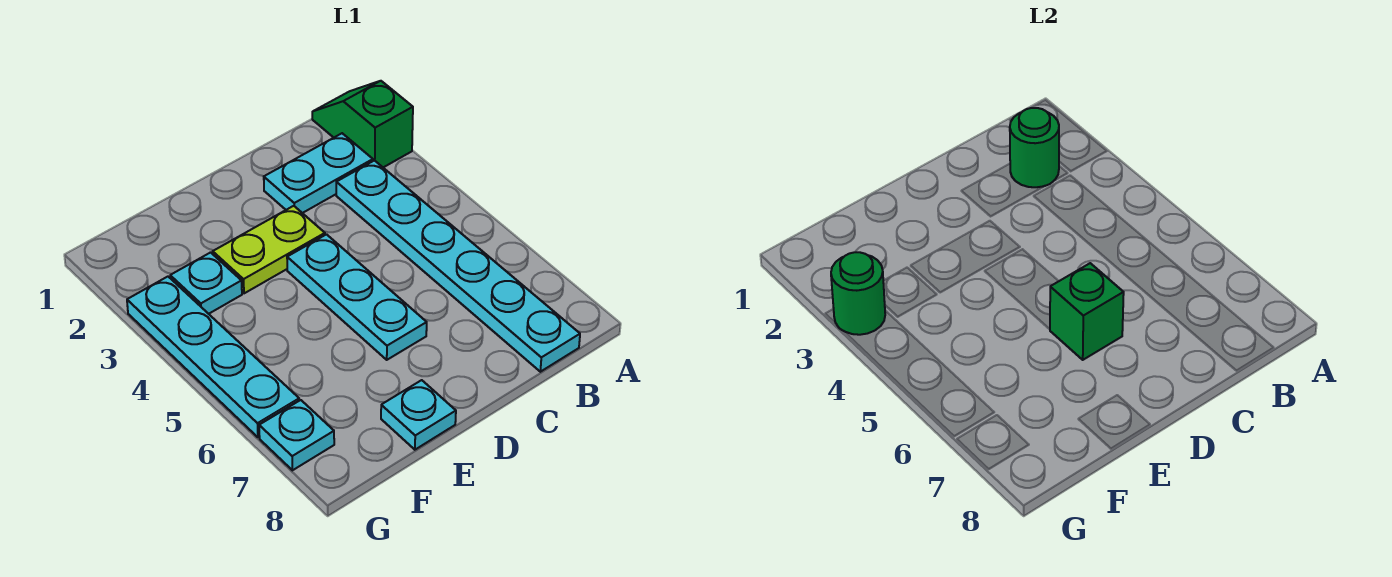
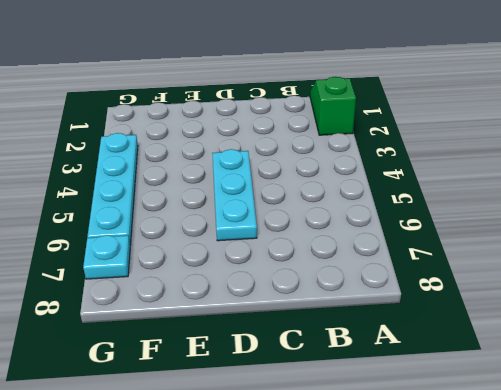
none -> cyan 1x2 plate [264,133,373,213]
none -> cyan 1x6 plate [336,160,580,372]
none -> lime 1x2 plate [213,206,325,293]

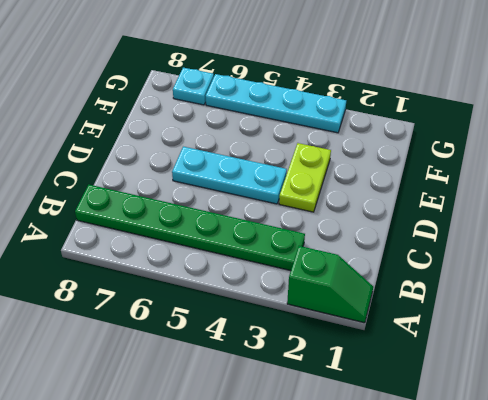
green 1x6 plate [75,185,305,271] -> cyan 1x6 plate [336,160,580,372]
none -> cyan 1x2 plate [264,133,373,213]
none -> cyan 1x1 plate [381,380,456,450]
none -> cyan 1x1 plate [170,252,242,314]

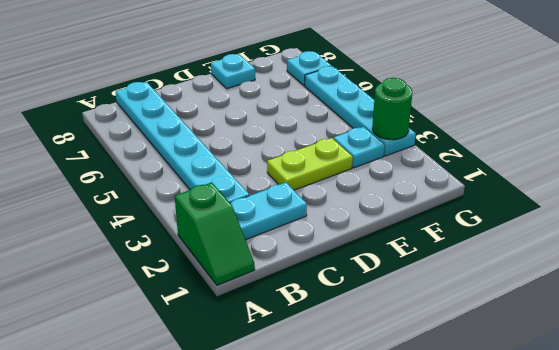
none -> cyan 1x3 plate [287,234,427,360]
none -> green 1x1 round brick [1010,108,1059,187]
none -> green 1x1 brick [1050,263,1124,360]

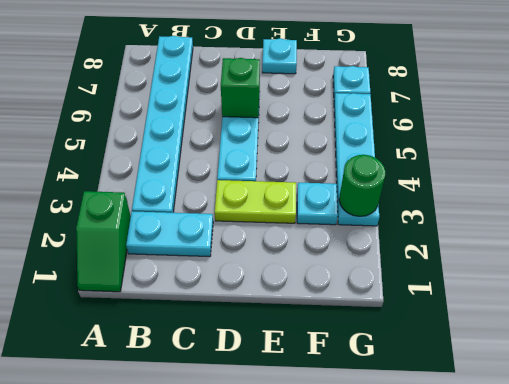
none -> green 1x1 round brick [1010,108,1059,187]

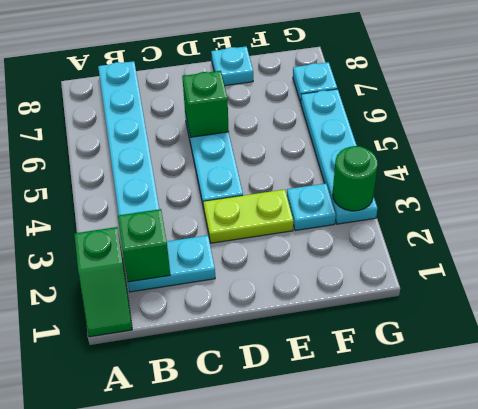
green 1x1 brick [118,209,170,282] -> green 1x1 round brick [1010,108,1059,187]

